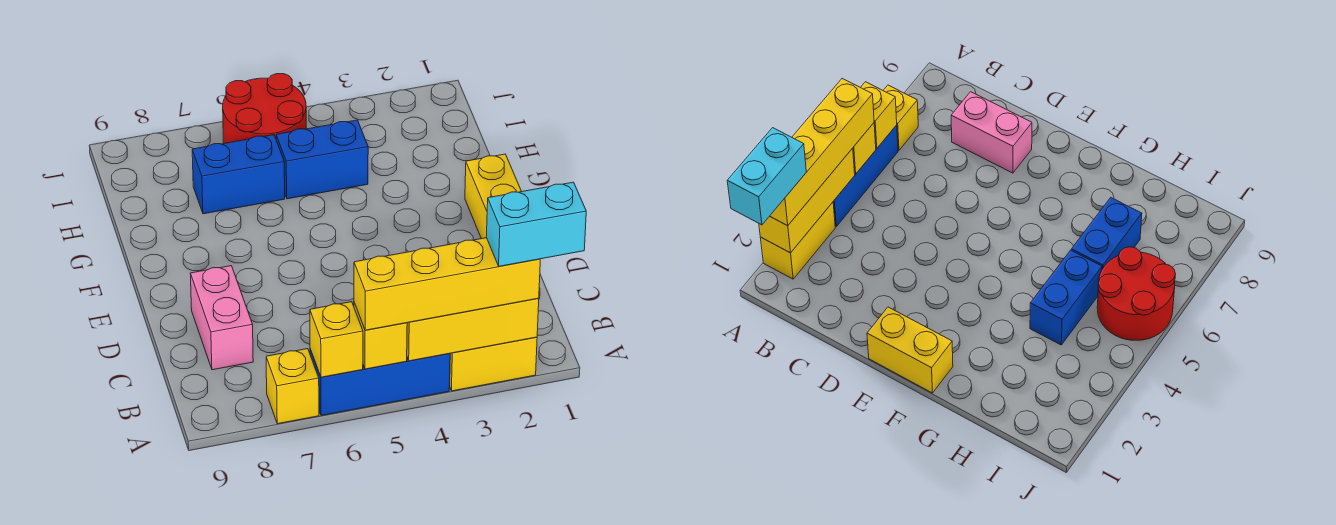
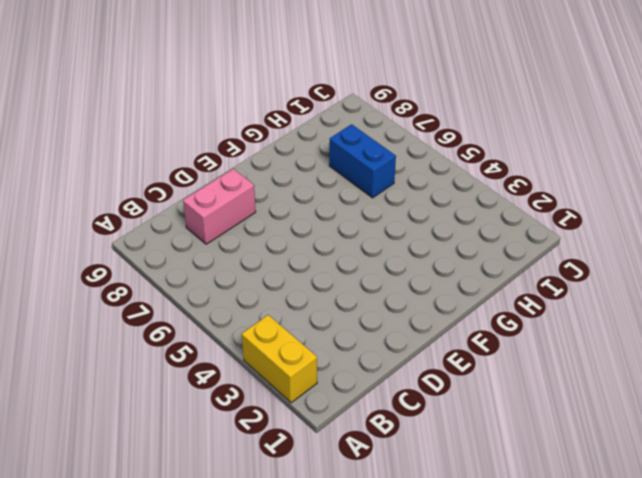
none -> blue 1x3 brick [310,349,450,415]
none -> yellow 1x1 brick [266,349,319,424]
none -> yellow 1x2 brick [465,154,522,239]

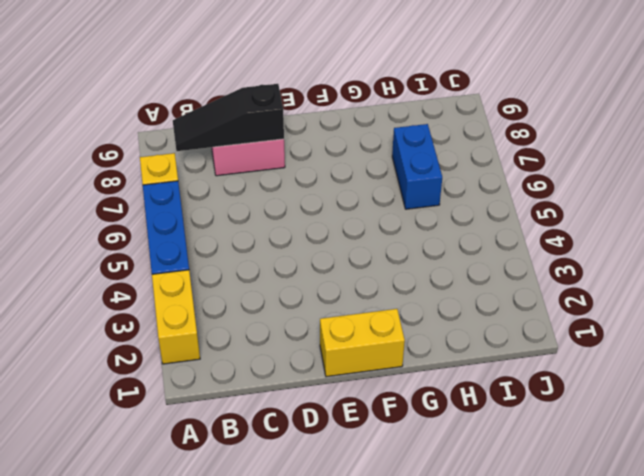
black 1x3 slope [173,84,284,151] -> none
none -> blue 1x2 brick [276,120,368,199]
none -> red 2x2 round brick [223,74,306,144]
none -> yellow 1x3 brick [407,298,539,361]

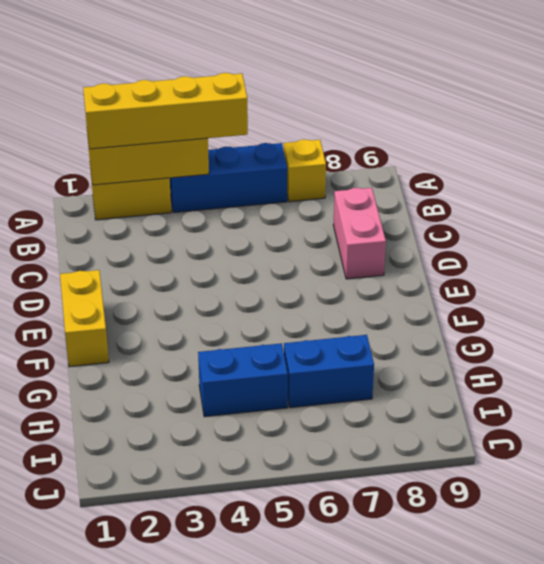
none -> red 2x2 round brick [223,74,306,144]
none -> yellow 1x1 brick [354,303,407,369]
none -> yellow 1x1 brick [310,302,363,377]

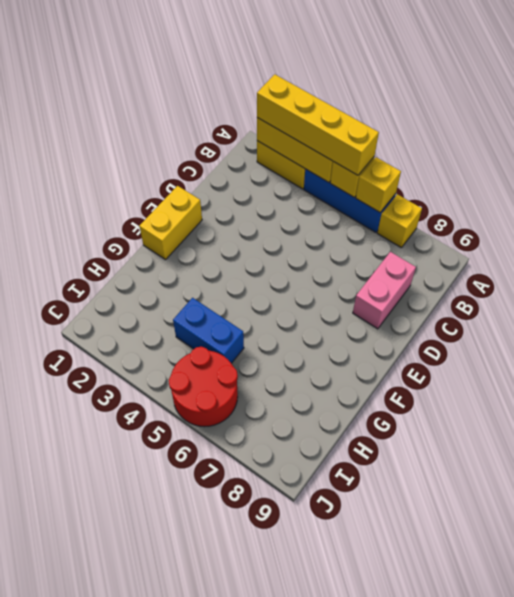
none -> blue 1x2 brick [192,135,285,214]
none -> cyan 1x2 brick [486,182,586,266]

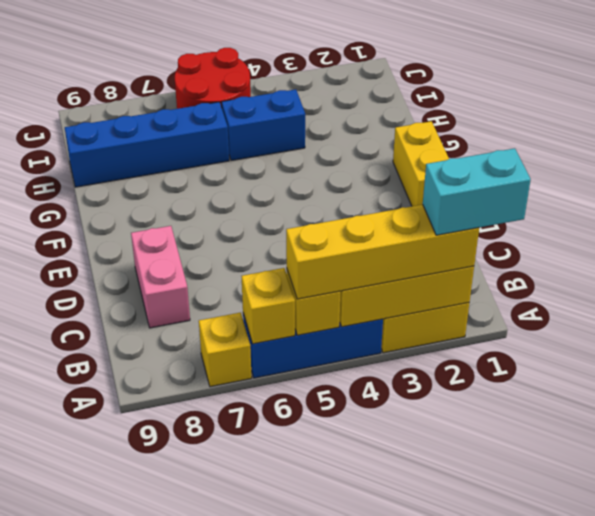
blue 1x4 brick [65,102,229,187] -> blue 1x2 brick [192,135,285,214]

